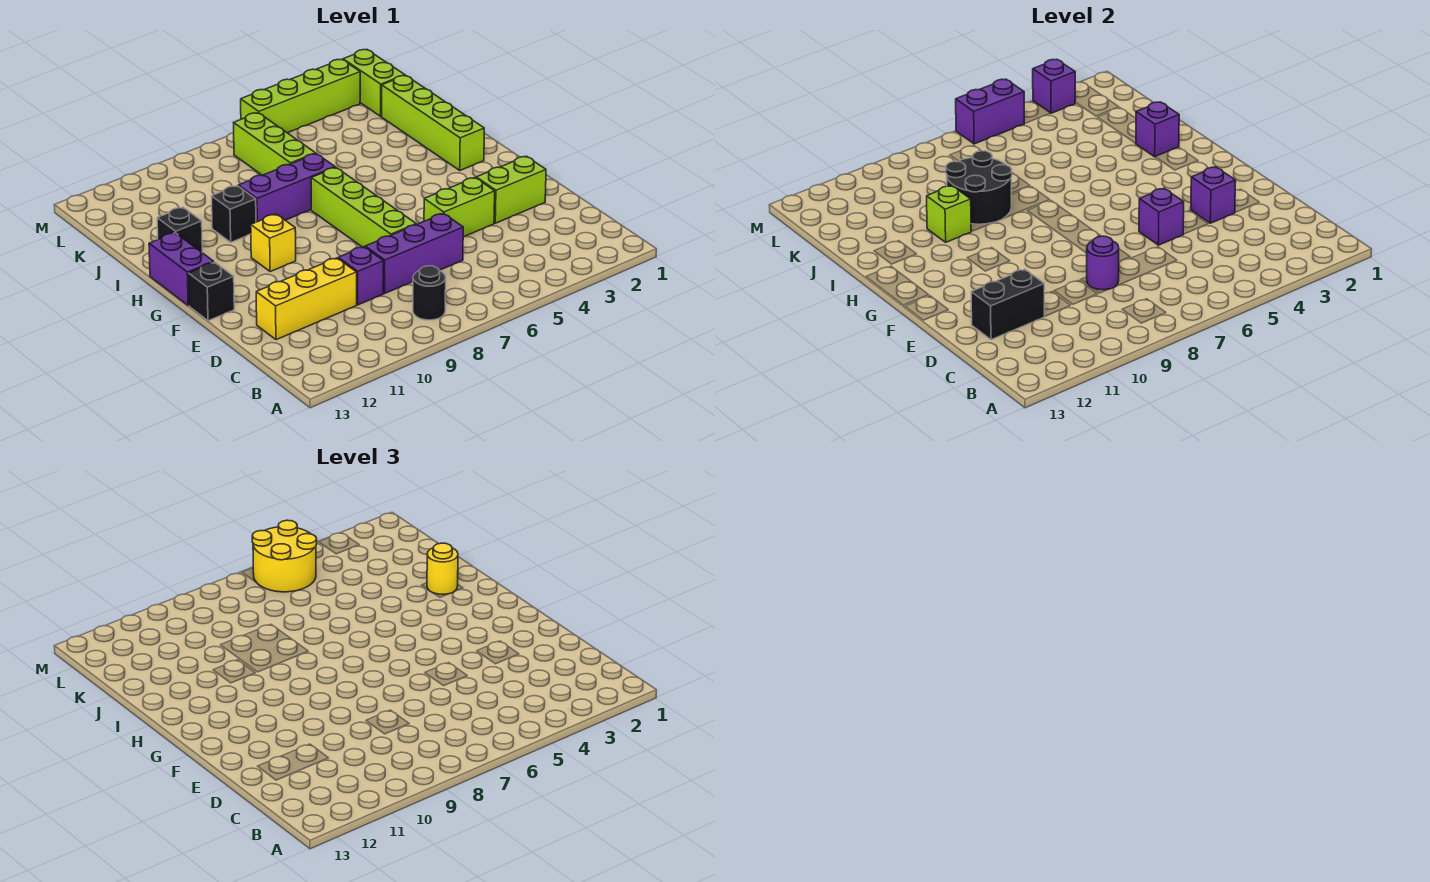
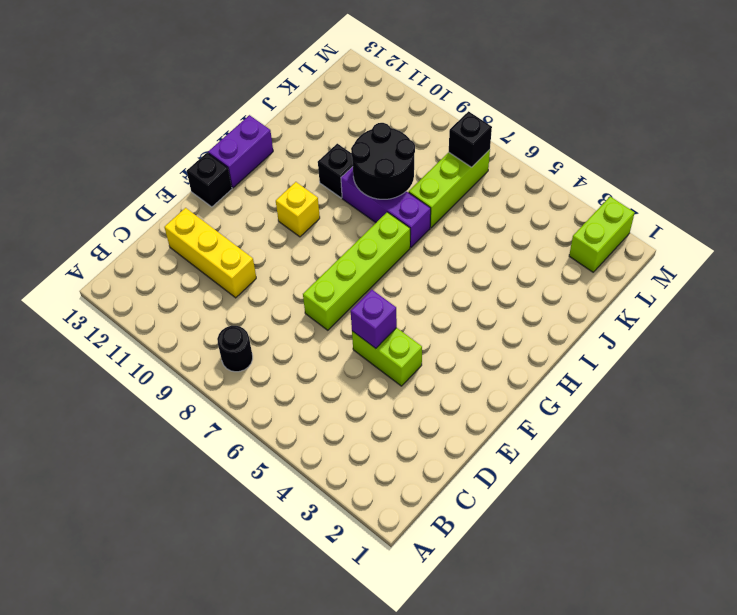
black 1x1 brick [449,111,492,167] -> black 1x1 brick moved to [157,207,202,252]
none -> purple 1x3 brick [365,213,463,293]
none -> purple 1x1 brick [338,247,384,305]
none -> lime 1x2 brick [476,156,546,223]

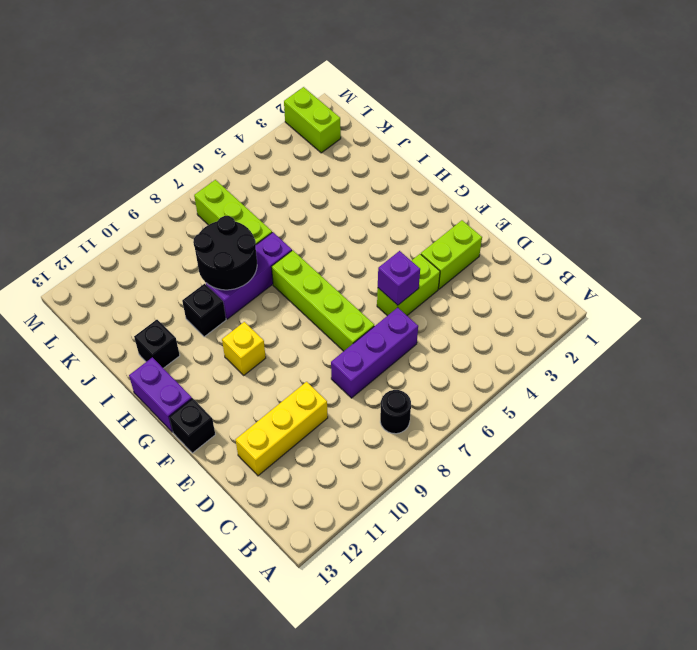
none -> purple 1x1 brick [338,247,384,305]
none -> lime 1x4 brick [382,75,484,170]
none -> lime 1x4 brick [241,60,360,133]

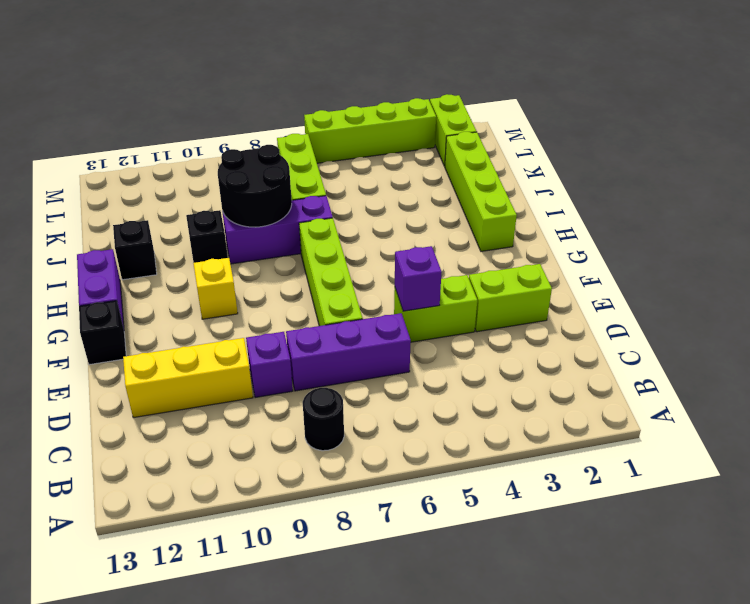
none -> purple 1x1 round brick [1087,236,1119,290]
none -> black 1x2 brick [971,269,1045,340]
none -> purple 1x1 brick [1191,167,1236,223]

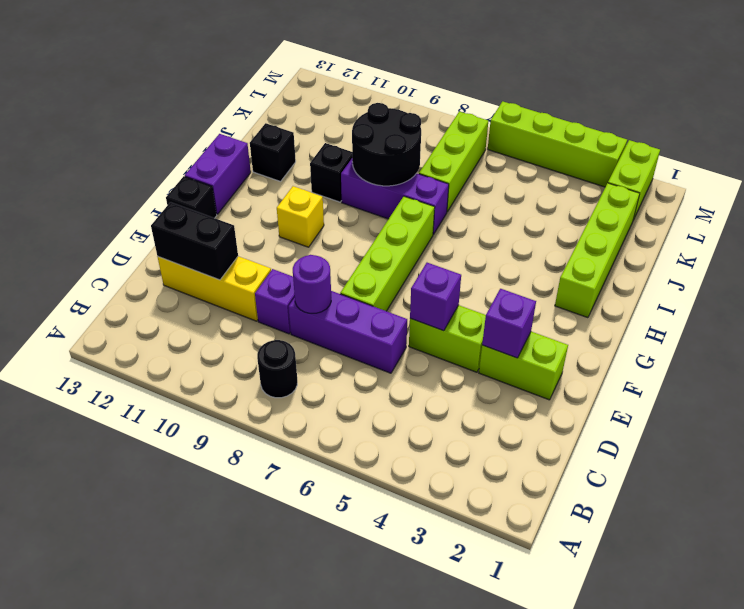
none -> purple 1x1 brick [1136,102,1179,157]
none -> lime 1x1 brick [927,186,971,242]
none -> purple 1x1 brick [1033,60,1075,113]

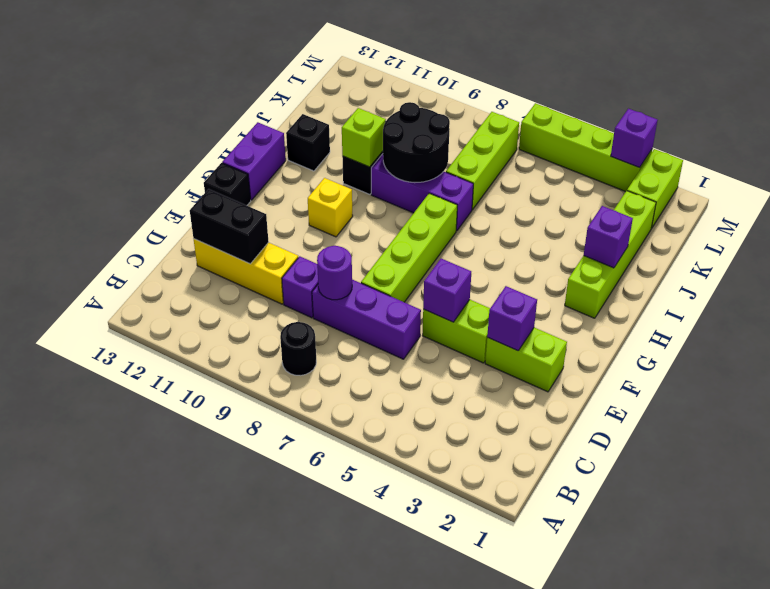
none -> purple 1x2 brick [956,79,1025,144]
none -> yellow 1x1 round brick [427,543,458,594]
none -> yellow 2x2 round brick [252,520,317,592]

